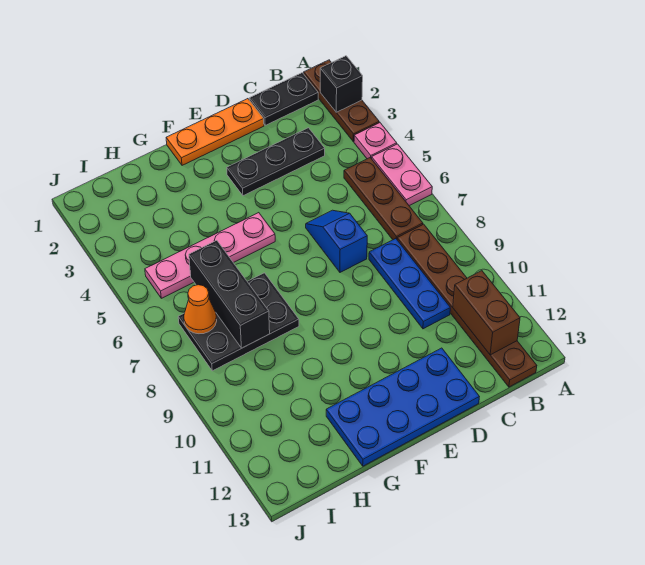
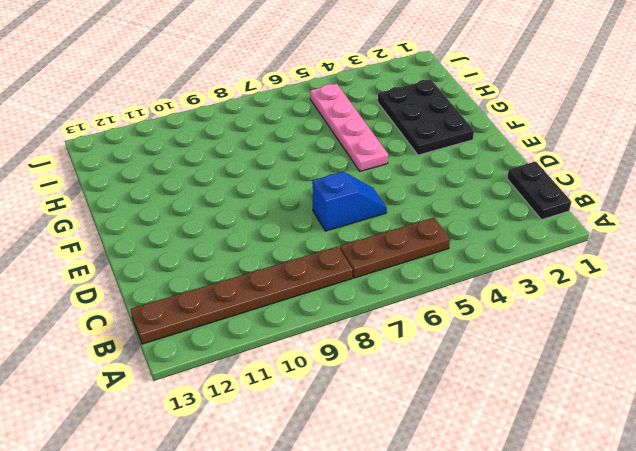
black 2x3 plate [378,79,474,155] -> black 2x3 plate moved to [178,273,299,371]
none -> brown 1x3 plate [304,60,379,142]
none -> pink 1x1 plate [354,123,397,159]
none -> pink 1x2 plate [372,144,432,206]

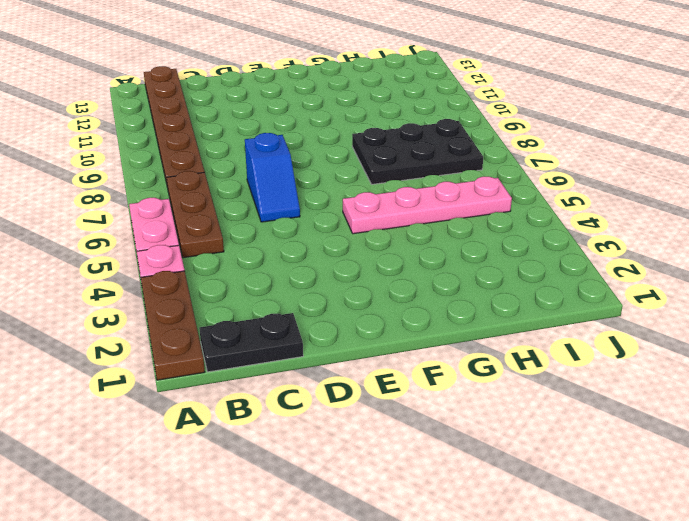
none -> black 1x3 plate [227,128,325,196]
none -> blue 1x3 plate [369,239,450,329]
none -> orange 1x3 plate [166,99,264,165]

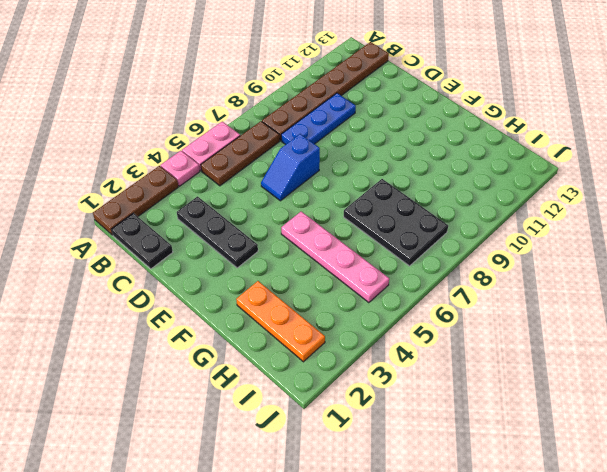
orange 1x3 plate [236,281,325,362] -> orange 1x3 plate moved to [166,99,264,165]
none -> blue 2x4 plate [326,348,479,466]
none -> black 1x1 brick [320,56,363,112]
none -> brown 1x2 brick [453,271,520,355]

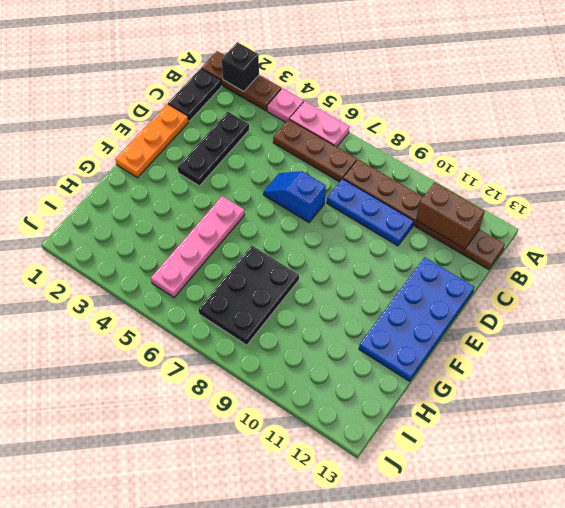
none -> black 1x3 brick [189,240,270,348]
none -> orange 1x1 cone [184,285,217,334]

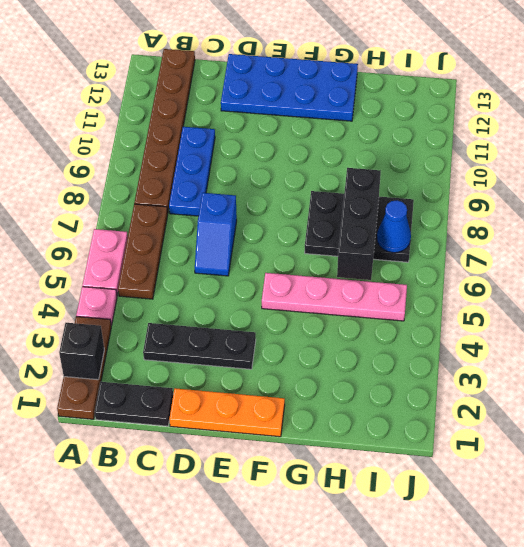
blue 1x1 cone [377,200,411,253] -> orange 1x1 cone [184,285,217,334]
none -> brown 1x2 brick [453,271,520,355]

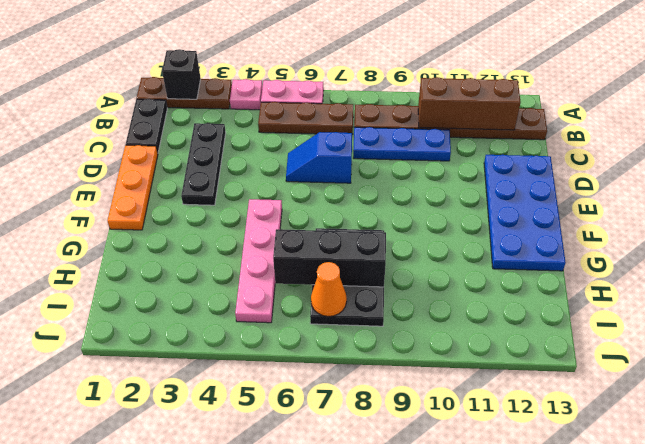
brown 1x3 brick [418,77,520,130] -> brown 1x2 brick [453,271,520,355]

